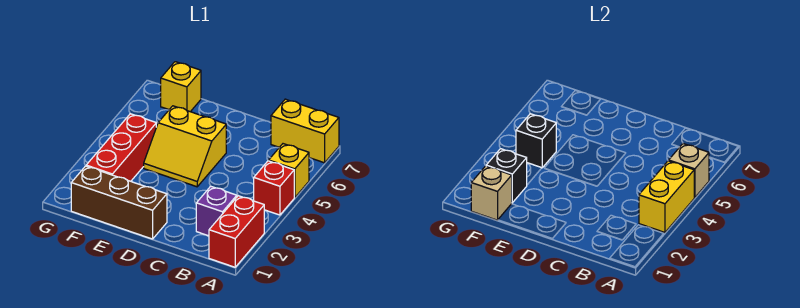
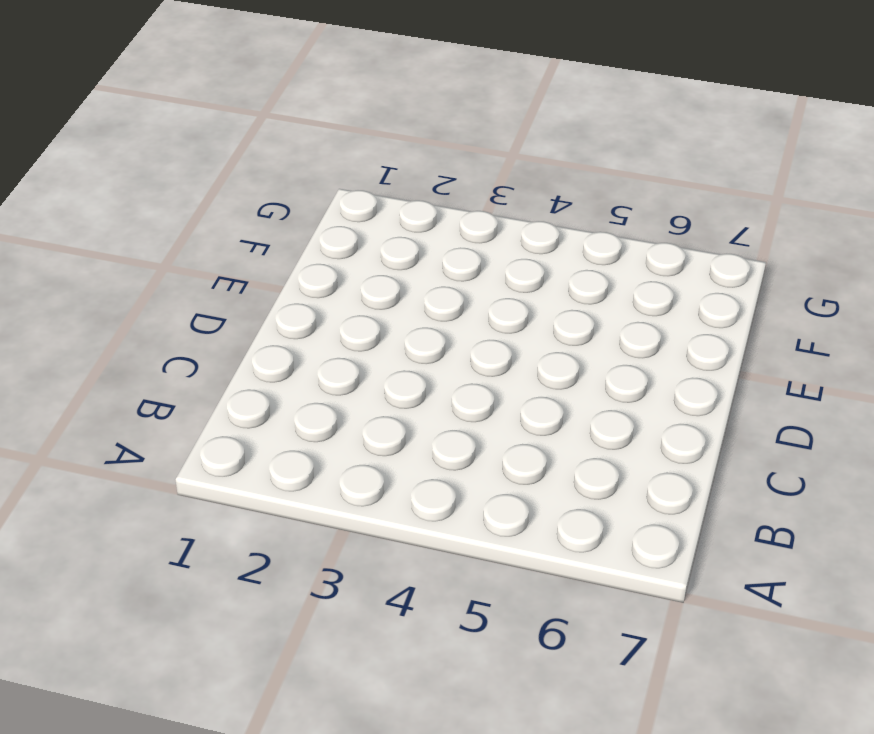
none -> red 1x2 brick [209,196,264,267]
none -> red 1x1 brick [254,161,294,215]
none -> yellow 1x1 brick [269,144,309,198]

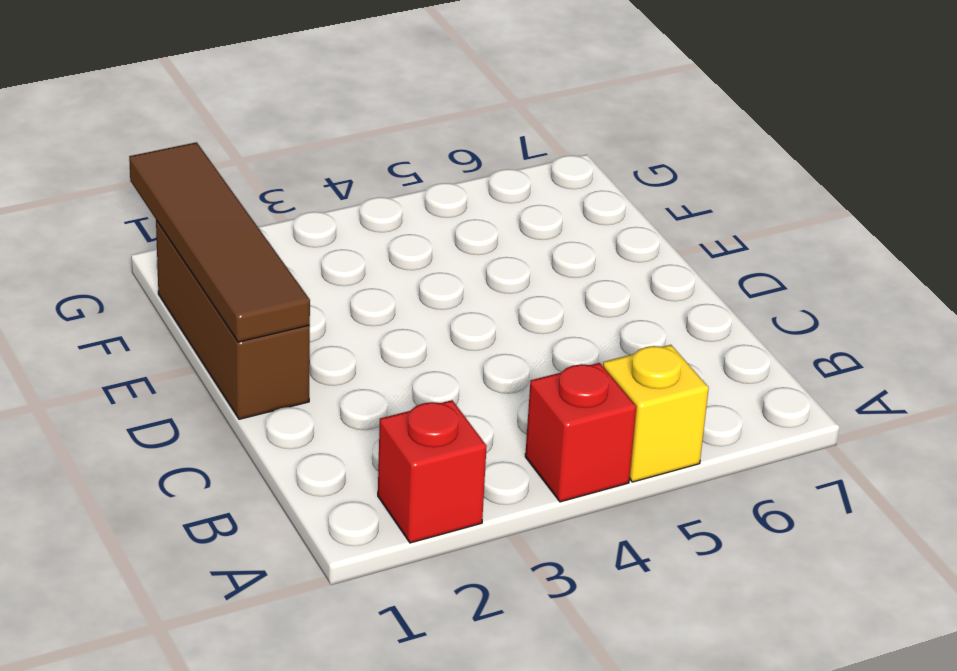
red 1x1 brick [378,400,487,543] -> red 1x2 brick [209,196,264,267]
brown 1x4 tile [129,142,310,342] -> tan 1x1 brick [471,166,512,220]
none -> yellow 1x2 brick [271,99,339,163]
none -> purple 1x1 brick [196,186,237,236]
none -> yellow 2x2 slope [144,106,226,187]

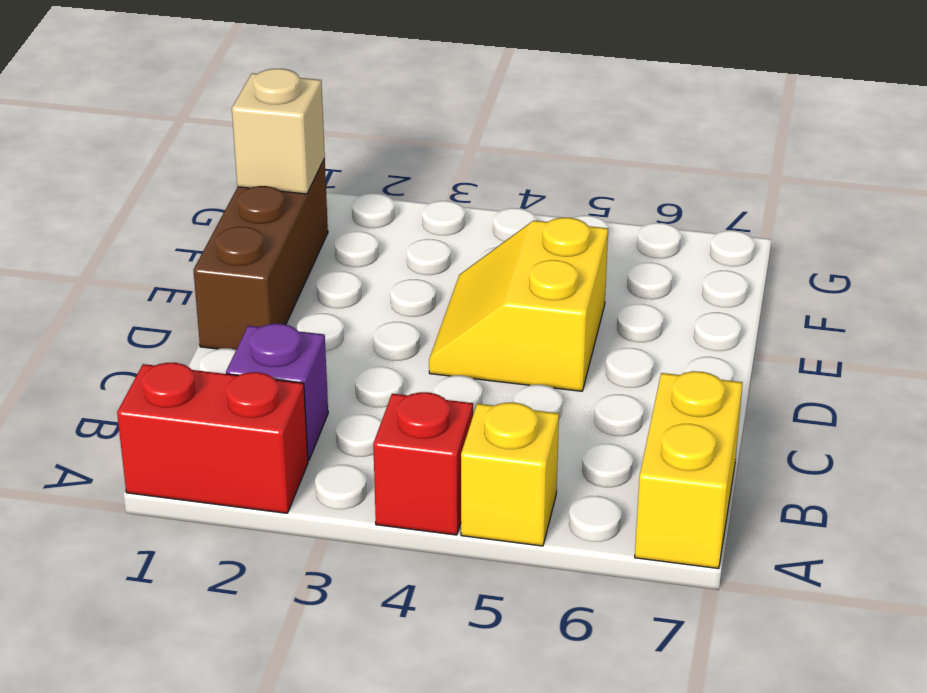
none -> red 1x3 brick [86,114,156,181]
none -> yellow 1x1 brick [161,62,201,112]
none -> yellow 1x2 brick [639,161,694,232]

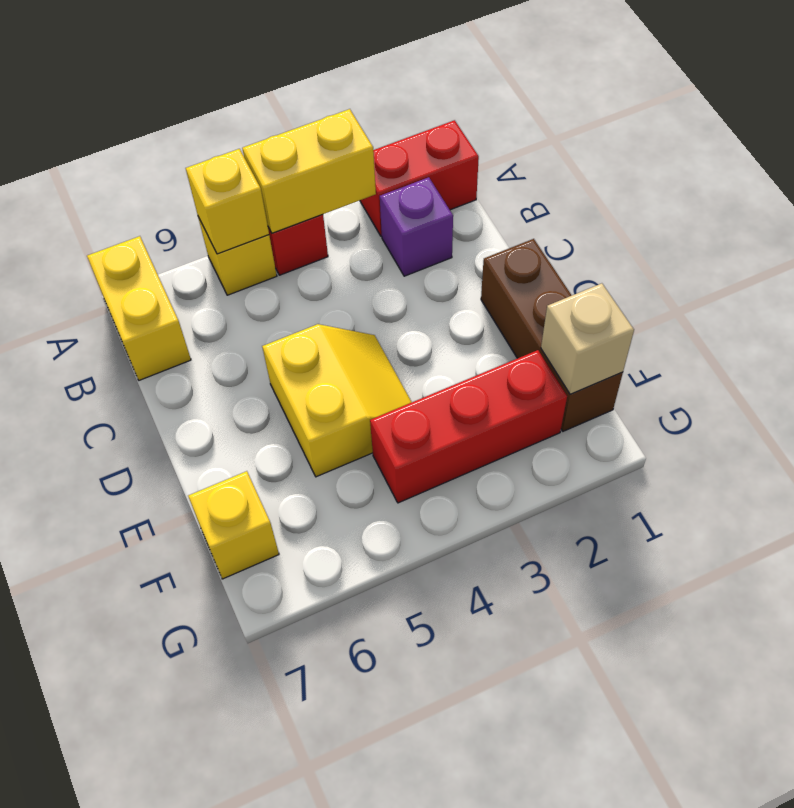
yellow 1x1 brick [186,149,269,254] -> tan 1x1 brick [669,144,709,198]
none -> black 1x1 brick [486,149,527,203]
none -> black 1x1 brick [516,114,556,168]

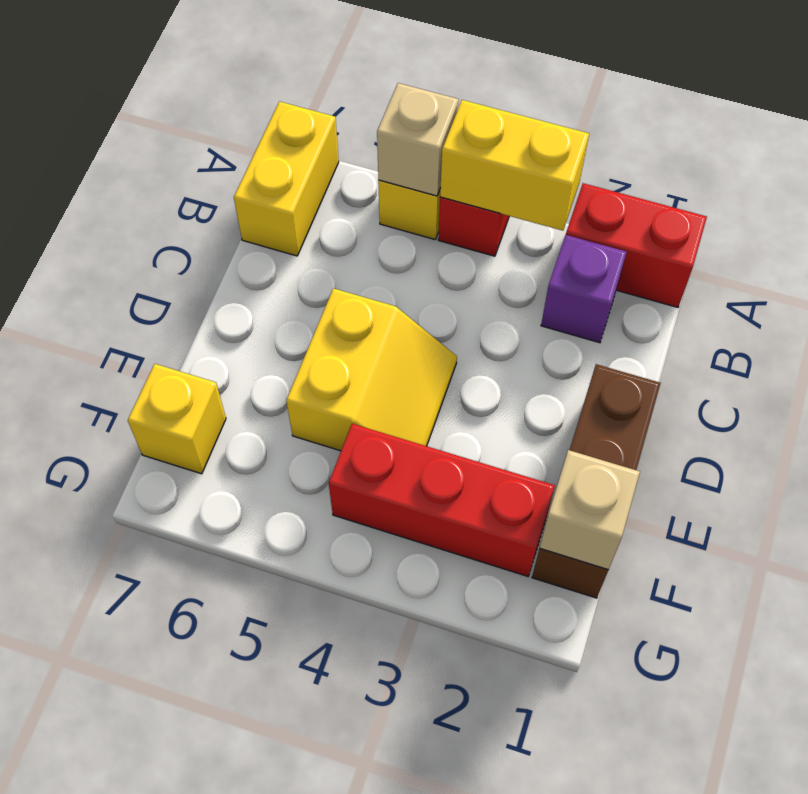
none -> black 1x1 brick [486,149,527,203]
none -> black 1x1 brick [516,114,556,168]

